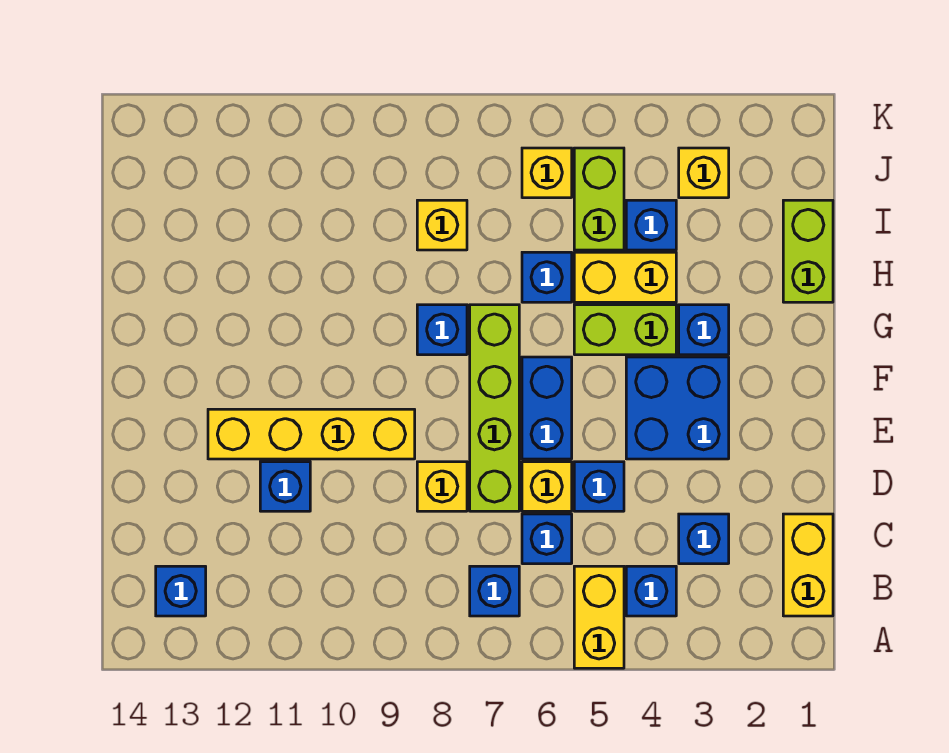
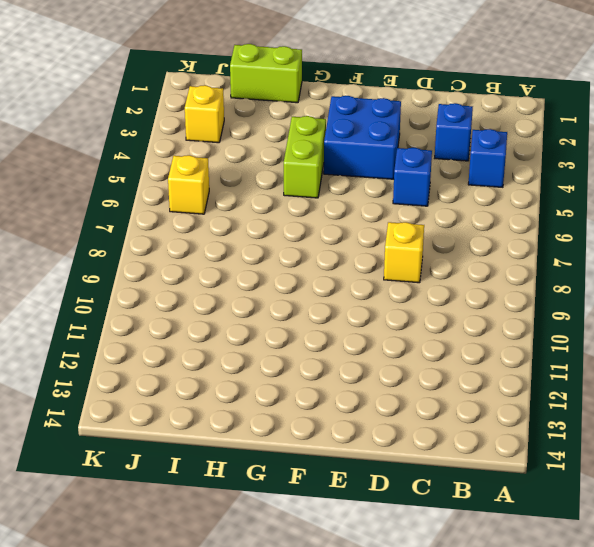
none -> yellow 1x2 brick [574,566,624,668]
none -> yellow 1x2 brick [783,514,833,616]
none -> blue 1x1 brick [470,566,519,616]

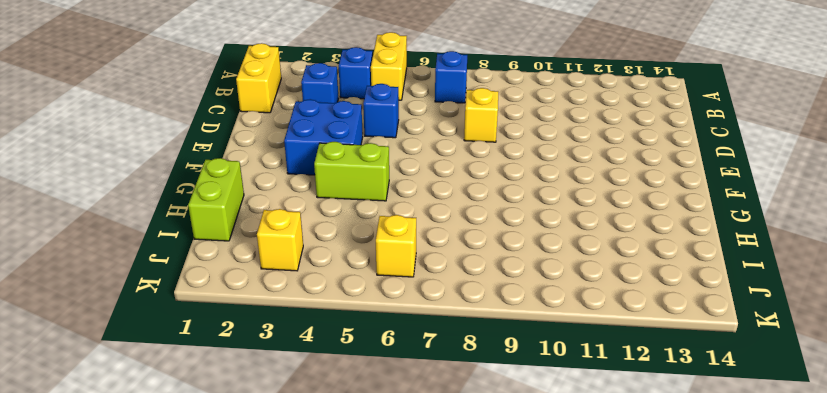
none -> blue 1x1 brick [156,566,206,616]
none -> blue 1x1 brick [522,514,572,564]
none -> yellow 1x1 brick [522,462,572,511]

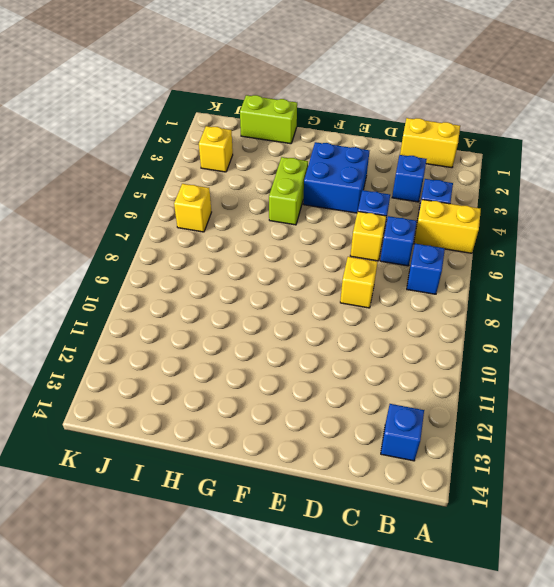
none -> lime 1x4 brick [470,305,519,511]
none -> blue 1x1 brick [260,462,310,511]
none -> blue 1x2 brick [522,357,572,459]

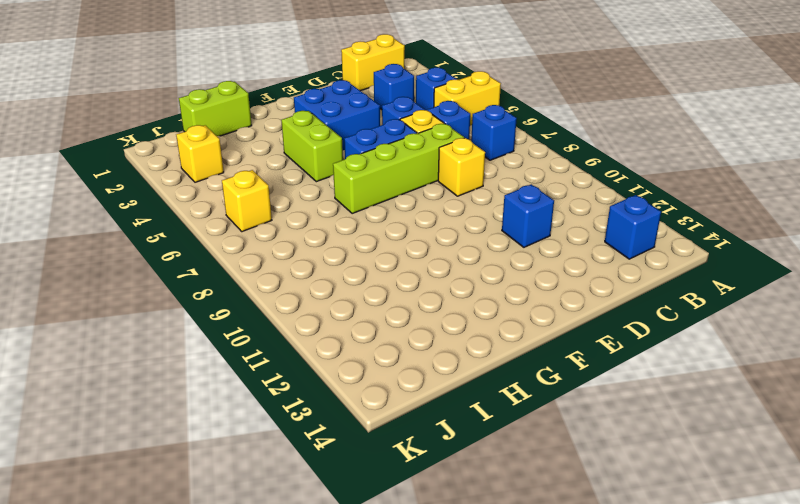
none -> yellow 1x4 brick [208,409,415,459]
none -> blue 1x1 brick [679,305,729,355]
none -> blue 1x1 brick [417,305,467,355]

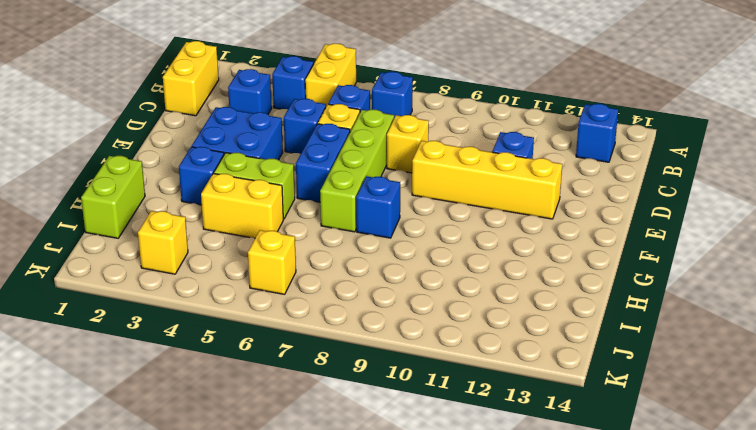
none -> blue 1x1 brick [522,252,572,302]
none -> blue 1x1 brick [626,200,676,250]
none -> lime 1x2 brick [574,148,624,250]

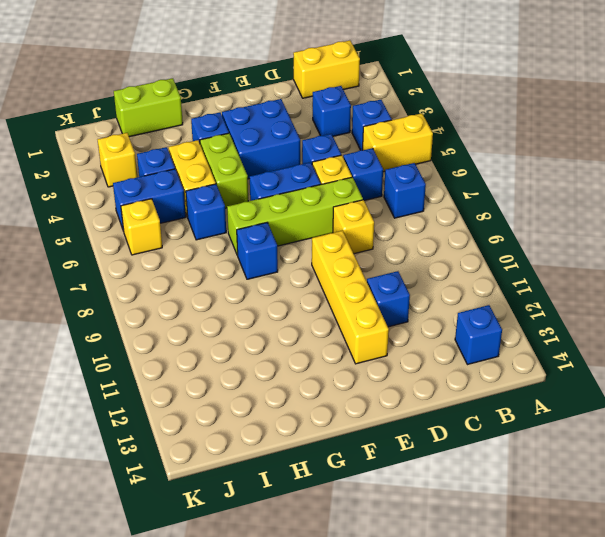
blue 1x2 brick [113,169,186,231] -> lime 1x2 brick [574,148,624,250]
none -> yellow 1x1 brick [417,200,467,250]

